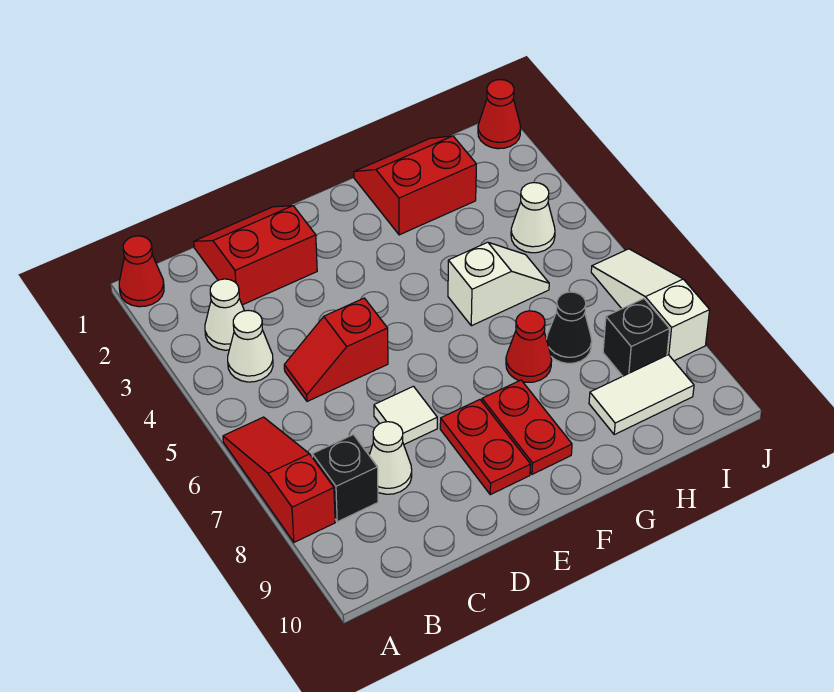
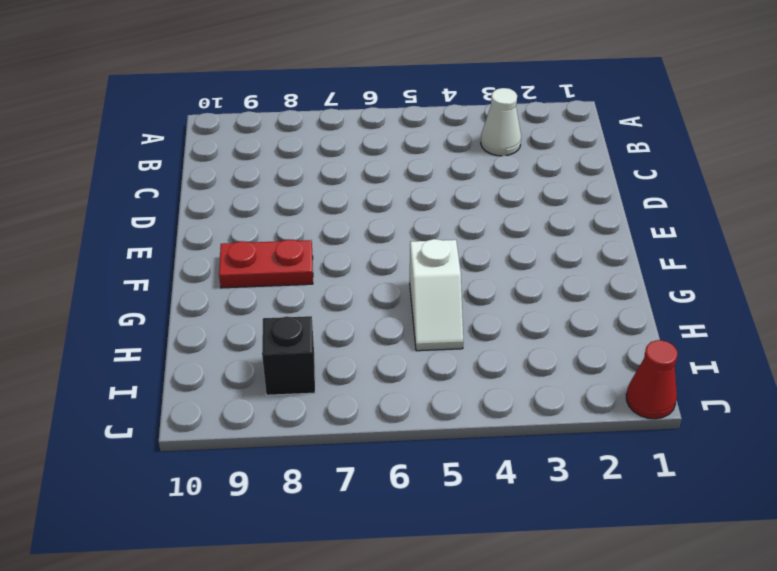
none -> red 1x1 cone [119,236,164,307]
none -> red 1x3 slope [223,417,335,542]
none -> white 1x1 cone [228,310,273,382]

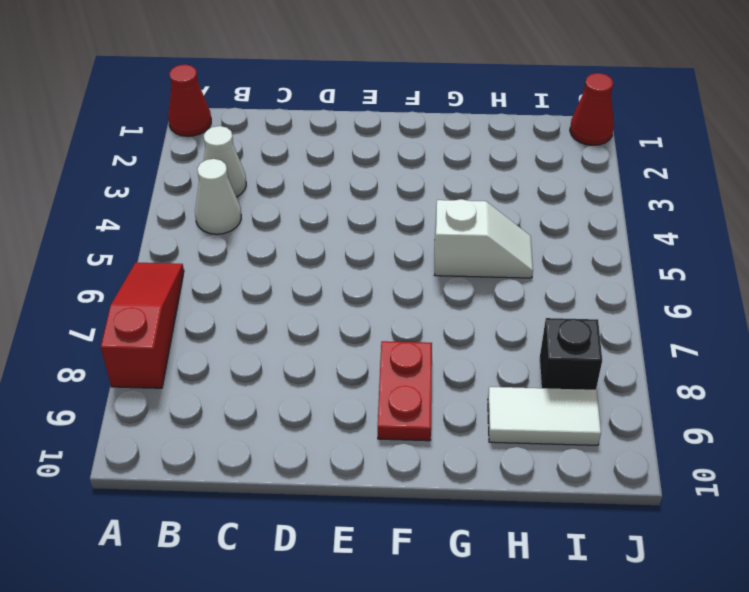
none -> black 1x1 brick [312,435,378,522]
none -> red 2x2 slope [194,206,317,305]
none -> red 1x2 slope [284,298,388,401]

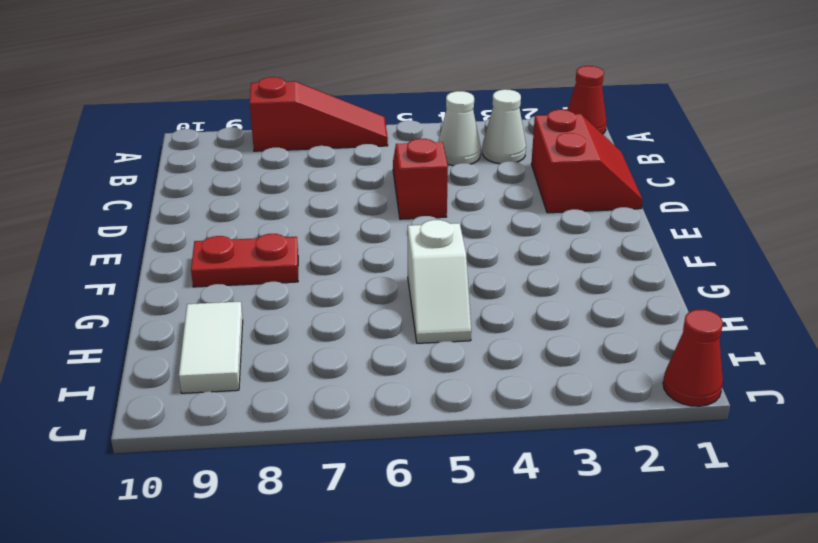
none -> black 1x1 brick [312,435,378,522]
none -> white 1x1 cone [369,422,412,494]
none -> white 1x1 tile [374,386,437,444]

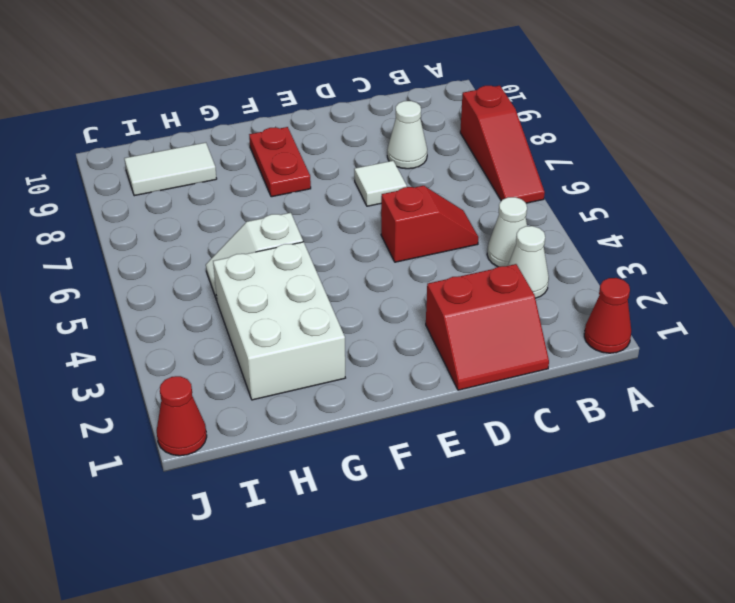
white 2x3 brick [213,242,345,400] -> red 2x2 slope [354,136,476,235]
none -> black 1x1 brick [312,435,378,522]
none -> red 1x2 plate [440,400,531,495]
none -> red 1x1 cone [506,311,552,382]

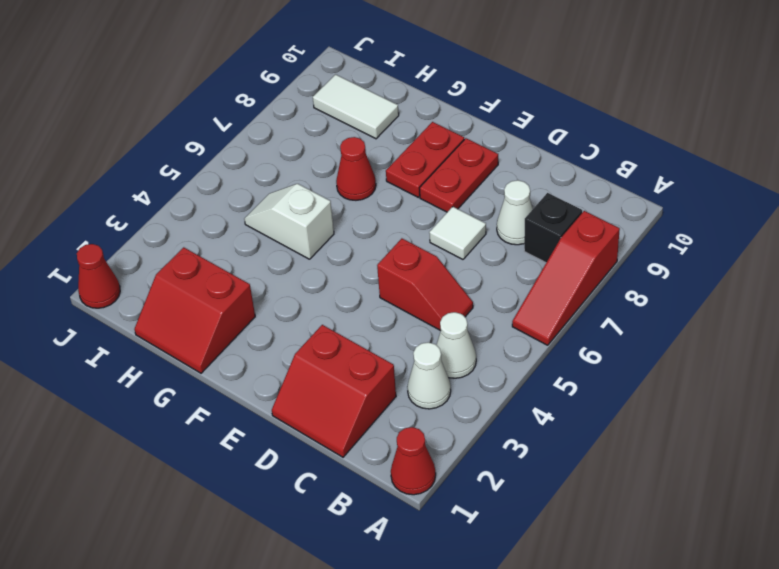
none -> black 1x1 cone [546,292,592,363]
none -> white 1x1 cone [511,183,555,253]
none -> black 1x1 brick [603,299,670,376]

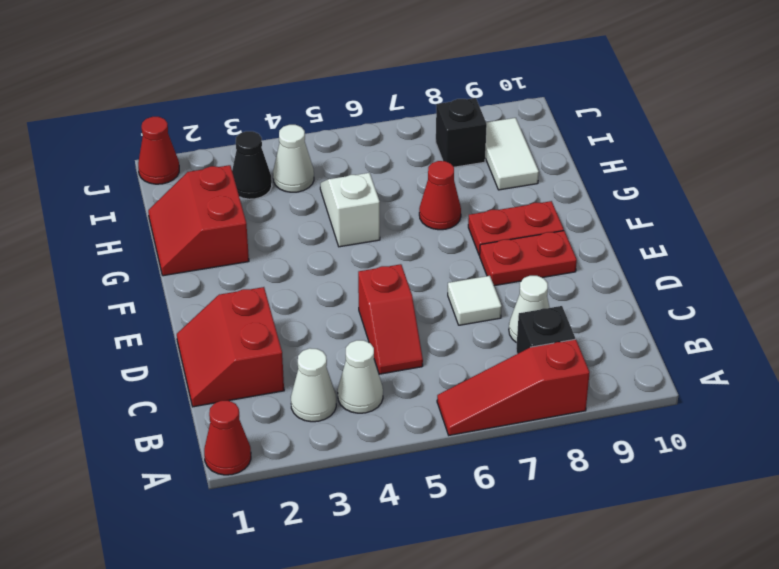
black 1x1 cone [232,131,272,199] -> black 1x1 cone moved to [546,292,592,363]
none -> white 1x3 slope [591,249,710,361]

